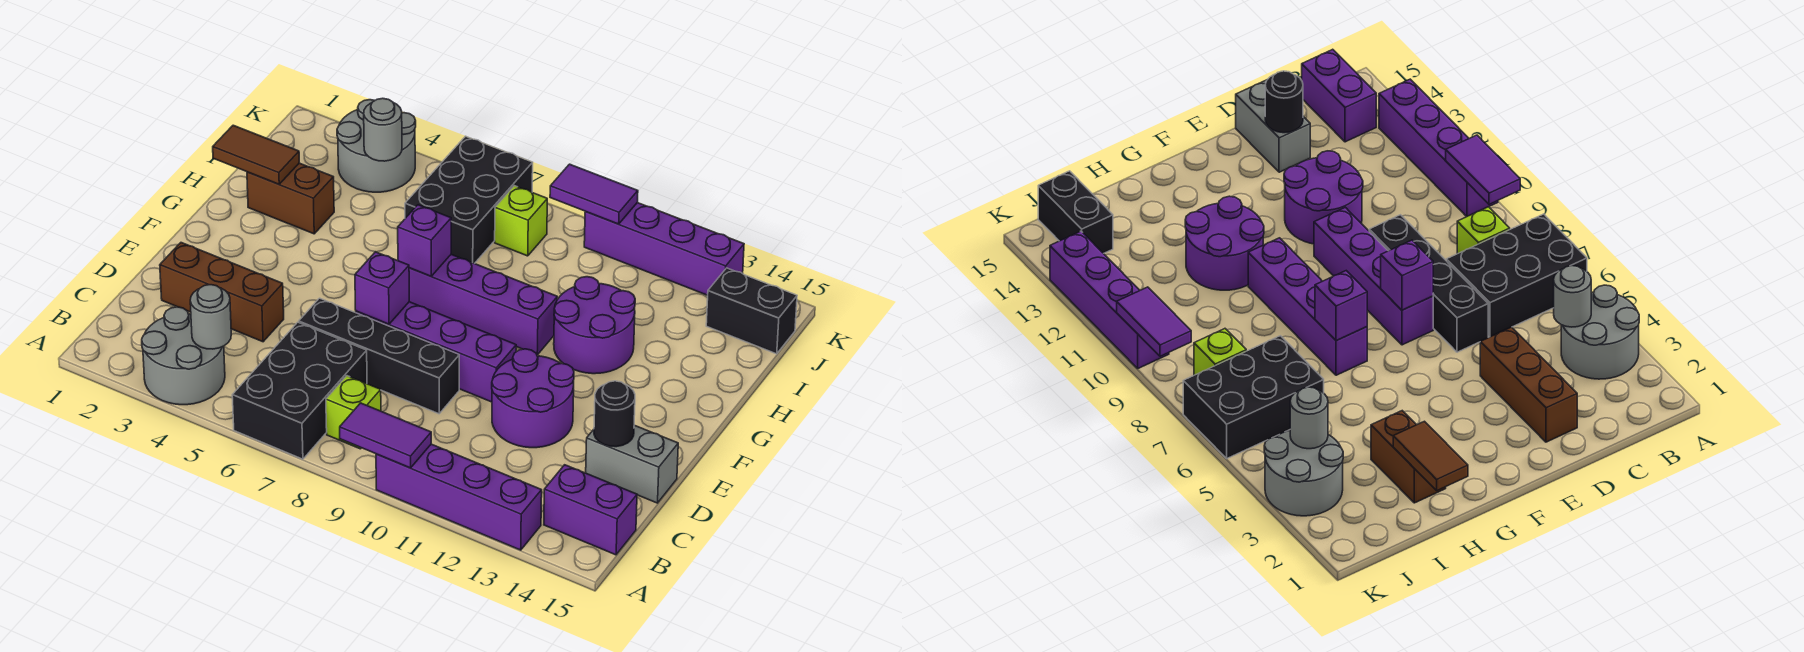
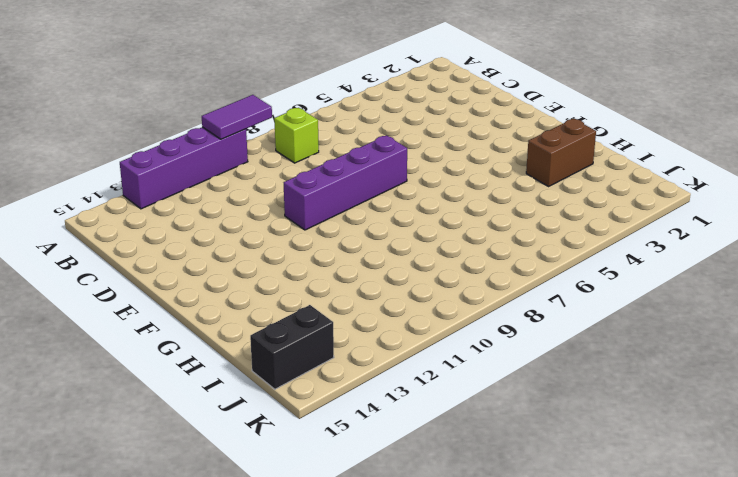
none -> grey 2x2 round brick [142,307,225,405]
none -> black 2x3 brick [232,322,367,459]
none -> purple 1x2 brick [544,465,637,555]

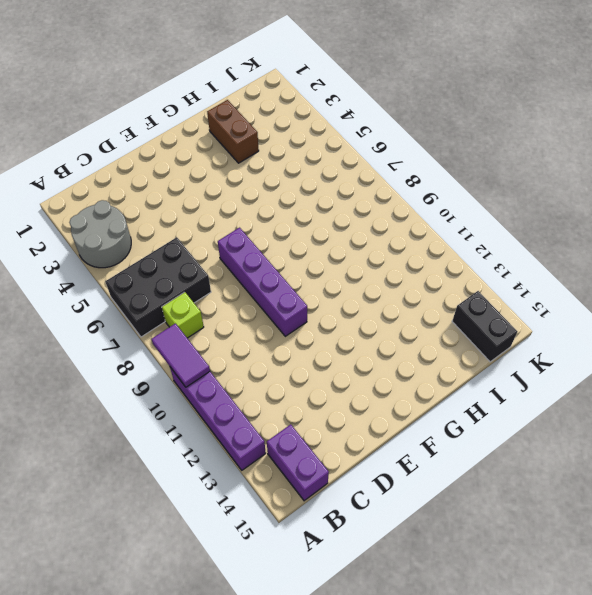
none -> brown 1x3 brick [160,243,284,342]
none -> black 1x4 brick [299,298,459,414]
none -> purple 2x2 round brick [492,349,574,448]

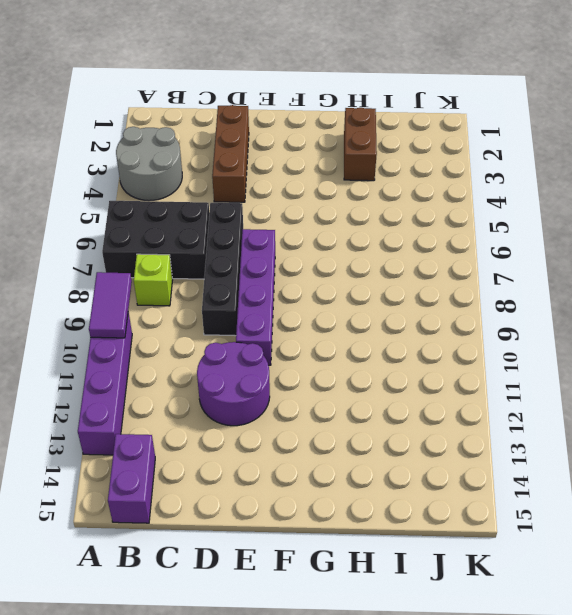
none -> grey 1x2 brick [586,425,678,503]
none -> purple 1x4 brick [409,254,557,355]
none -> purple 2x2 round brick [554,277,635,374]

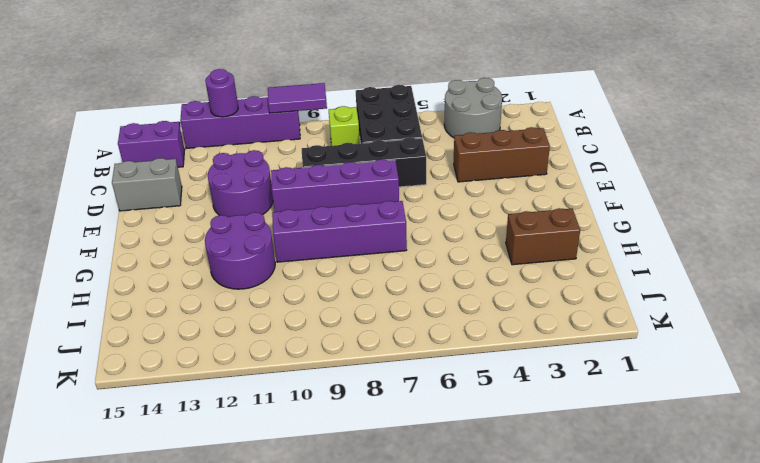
purple 1x1 round brick [205,69,238,117] -> none
none -> black 2x3 brick [405,136,533,264]
none -> grey 2x2 round brick [337,100,416,192]
none -> lime 1x1 brick [495,186,547,256]

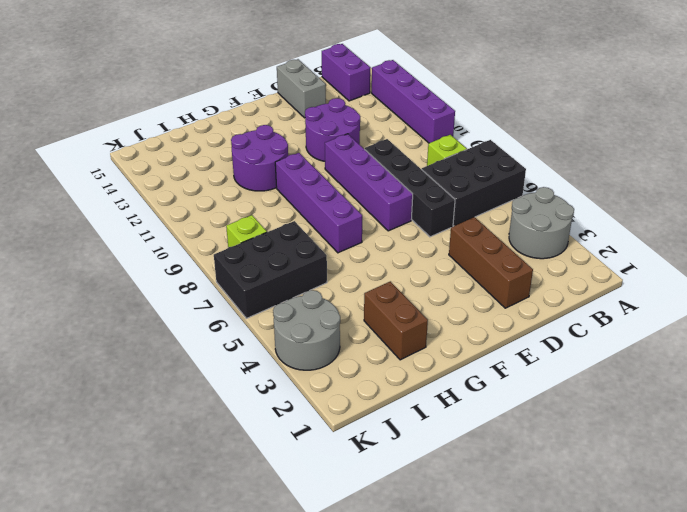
none -> black 1x2 brick [706,268,797,354]
none -> purple 1x4 brick [584,203,744,295]
none -> purple 1x2 tile [340,403,431,468]

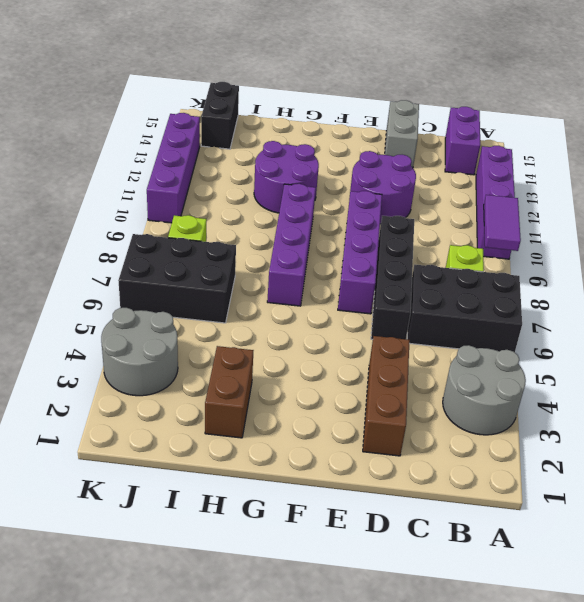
none -> grey 1x1 round brick [190,285,231,349]
none -> black 1x1 round brick [594,381,635,447]
none -> purple 1x1 brick [355,252,409,324]

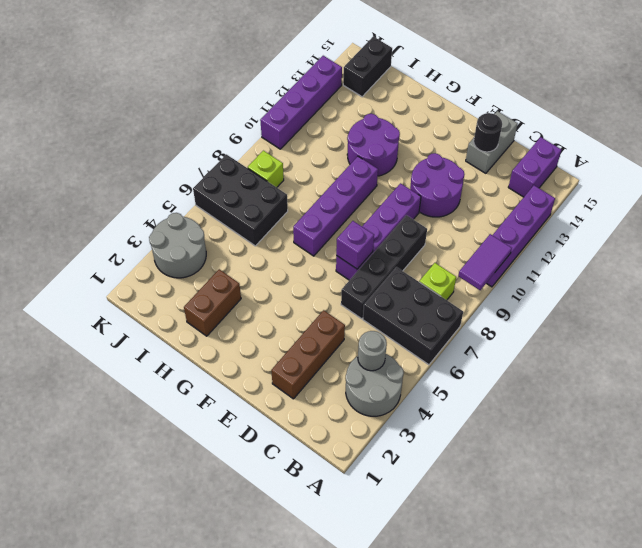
none -> purple 1x1 brick [398,205,451,276]
none -> brown 1x2 tile [213,125,299,184]
none -> grey 1x1 round brick [364,98,402,161]

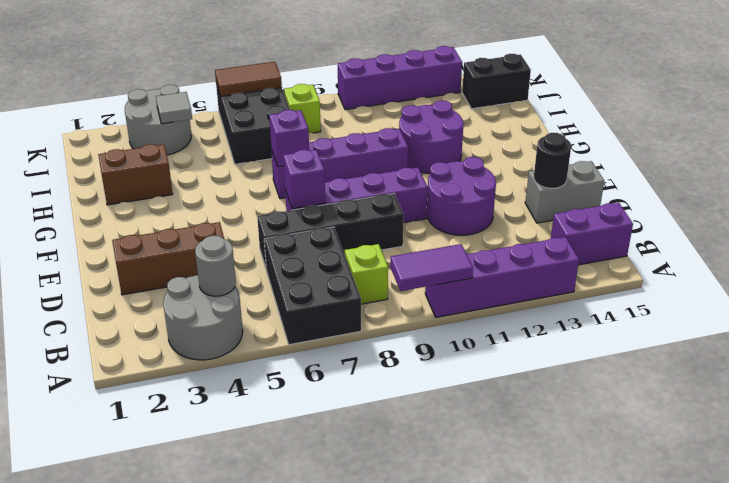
grey 1x1 tile [156,92,192,124] -> grey 1x1 round brick [364,98,402,161]
brown 1x2 tile [215,62,282,96] -> brown 1x2 tile moved to [213,125,299,184]
none -> purple 1x2 tile [550,164,638,224]

